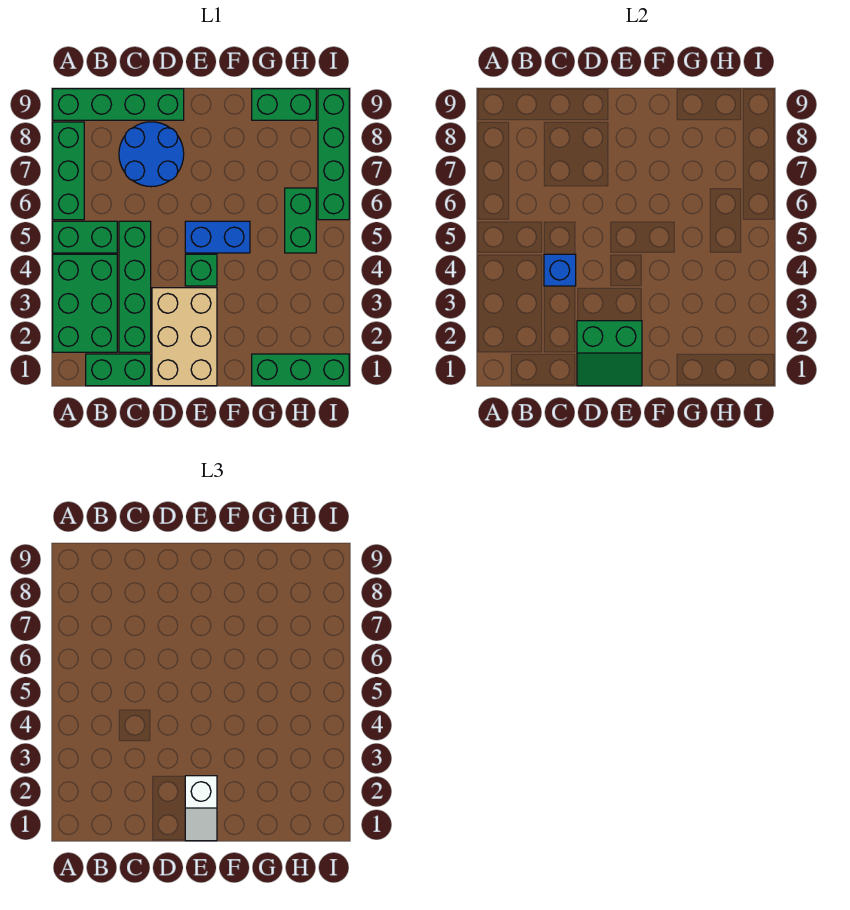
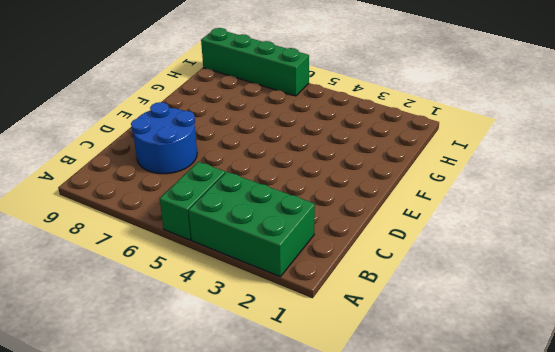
none -> green 1x3 brick [53,122,84,220]
none -> green 1x4 brick [53,89,184,120]
none -> green 1x2 brick [86,354,151,386]

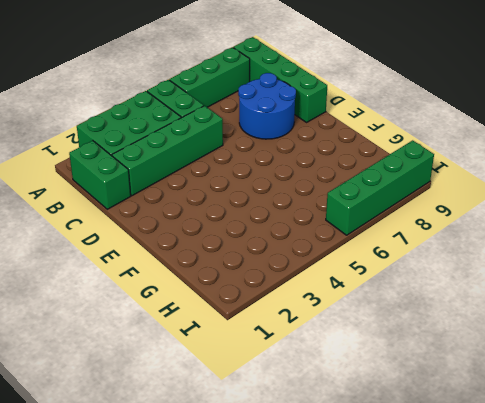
none -> tan 2x3 brick [152,288,217,386]
none -> green 1x1 brick [185,254,217,286]
none -> blue 1x2 brick [185,221,250,253]

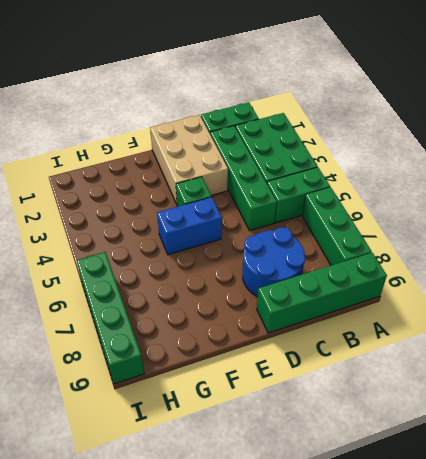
none -> green 1x3 brick [252,354,349,386]
none -> green 1x2 brick [252,89,316,120]
none -> green 1x2 brick [285,188,316,253]

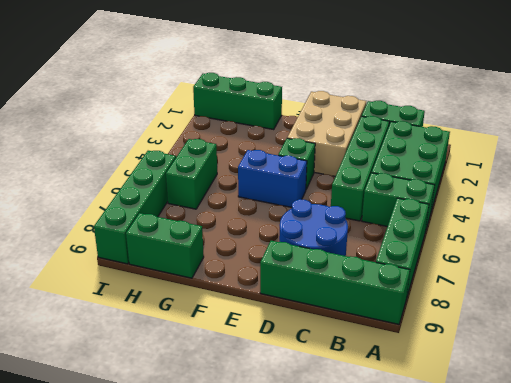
none -> blue 1x1 brick [544,254,576,286]
none -> green 2x2 slope [577,321,642,386]
none -> white 1x2 slope [185,776,217,841]

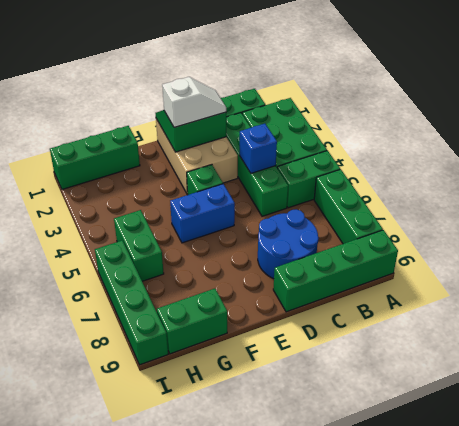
white 1x2 slope [162,77,226,127] -> white 1x2 slope turned to [185,776,217,841]

